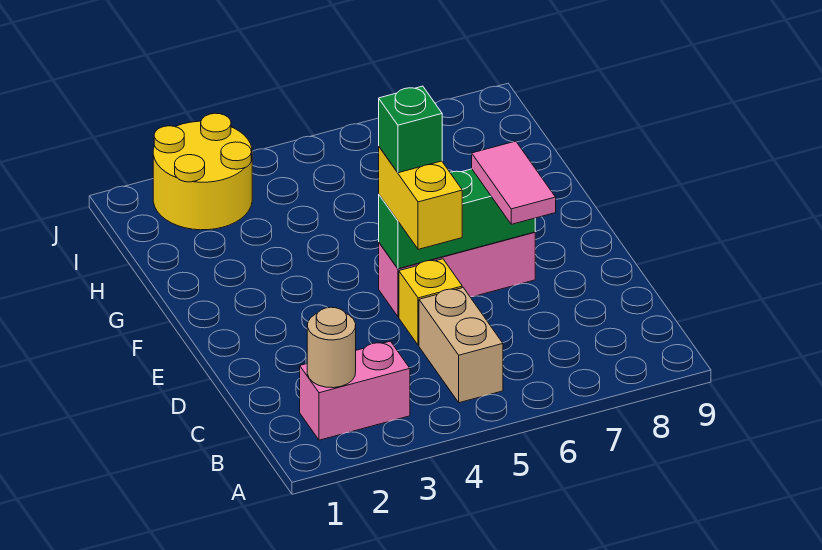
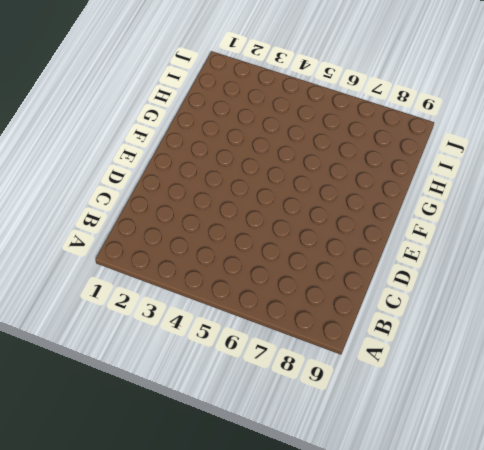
none -> pink 1x2 brick [300,341,410,440]
none -> tan 1x2 brick [419,288,503,403]

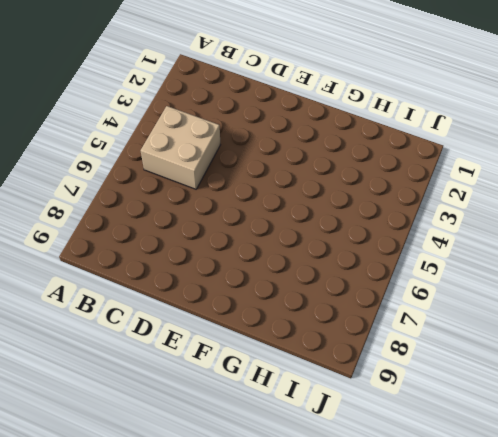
tan 2x2 brick [141,106,220,189] -> tan 1x2 brick [419,288,503,403]
none -> pink 1x2 brick [300,341,410,440]
none -> yellow 1x1 brick [399,259,462,345]

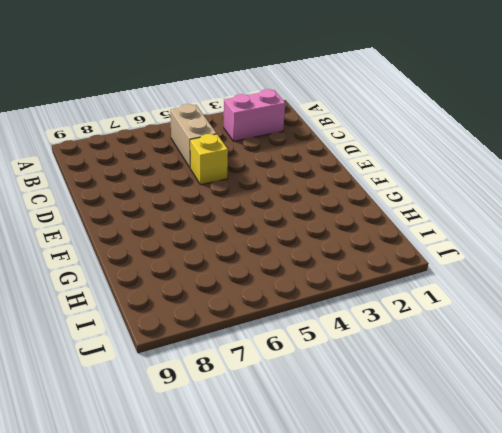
none -> pink 1x3 brick [379,232,535,317]
none -> yellow 2x2 round brick [153,113,252,230]

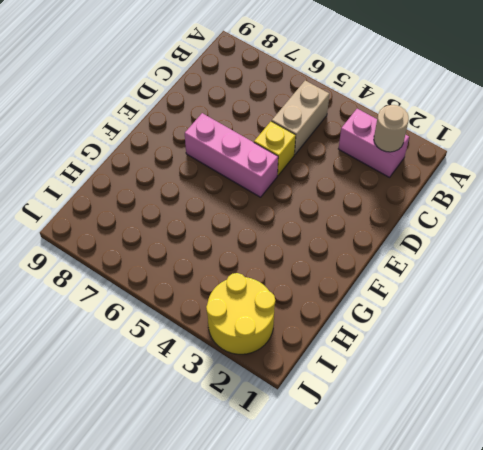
none -> green 1x3 brick [379,169,535,269]
none -> yellow 1x2 brick [379,147,462,249]

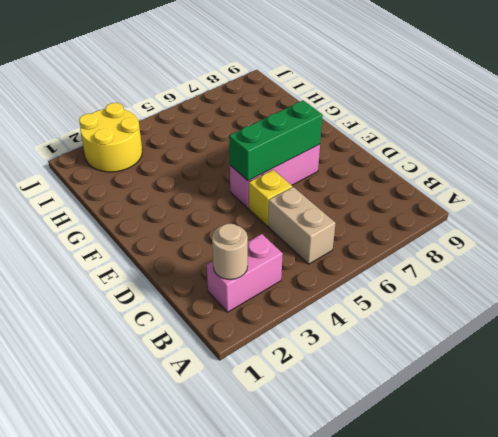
none -> yellow 1x2 brick [379,147,462,249]
none -> pink 1x2 tile [472,141,556,224]

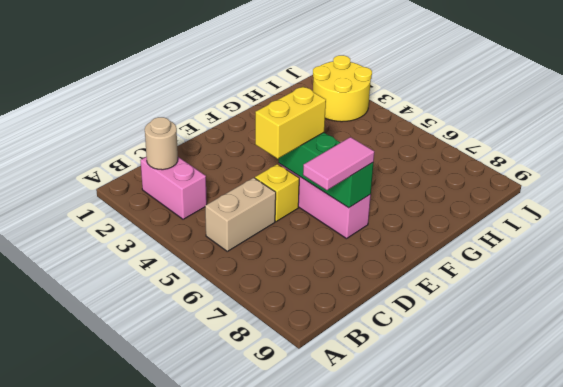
none -> green 1x1 brick [379,86,442,173]

